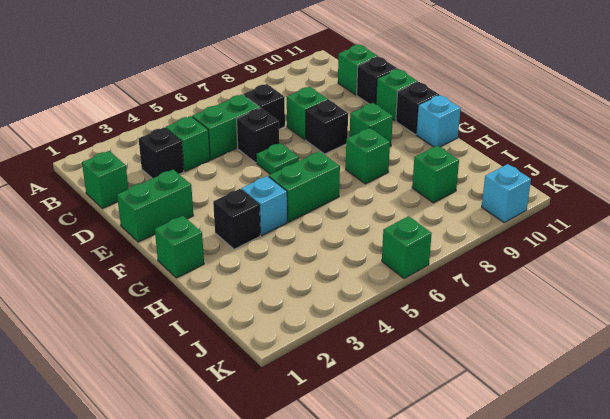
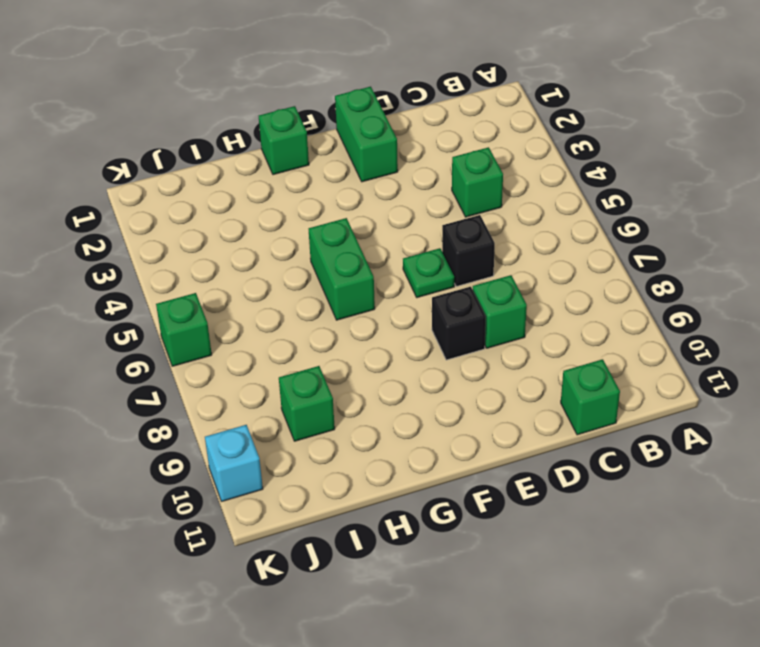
none -> green 1x1 brick [82,151,128,209]
none -> black 1x1 brick [139,127,184,179]
none -> green 1x2 brick [192,95,260,160]

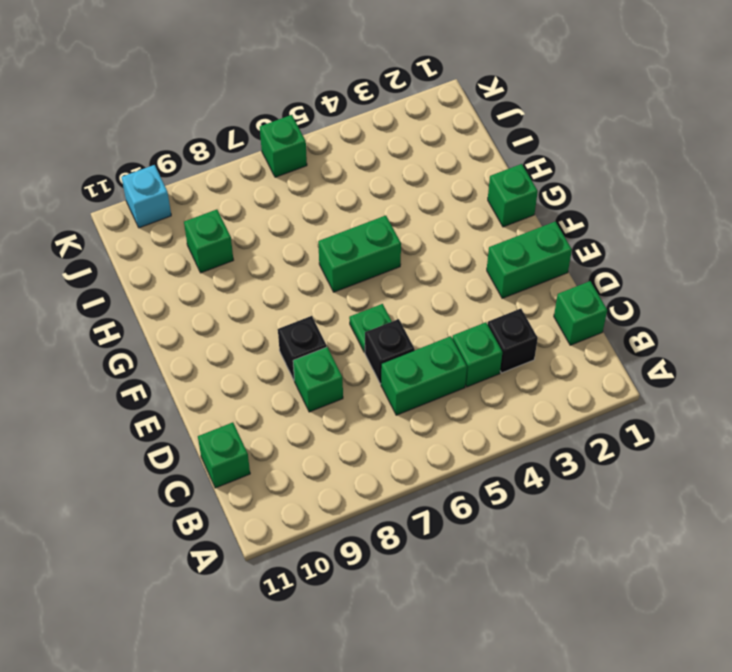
none -> black 1x1 brick [243,84,285,129]
none -> black 1x1 brick [357,57,398,104]
none -> green 1x1 brick [376,69,418,121]

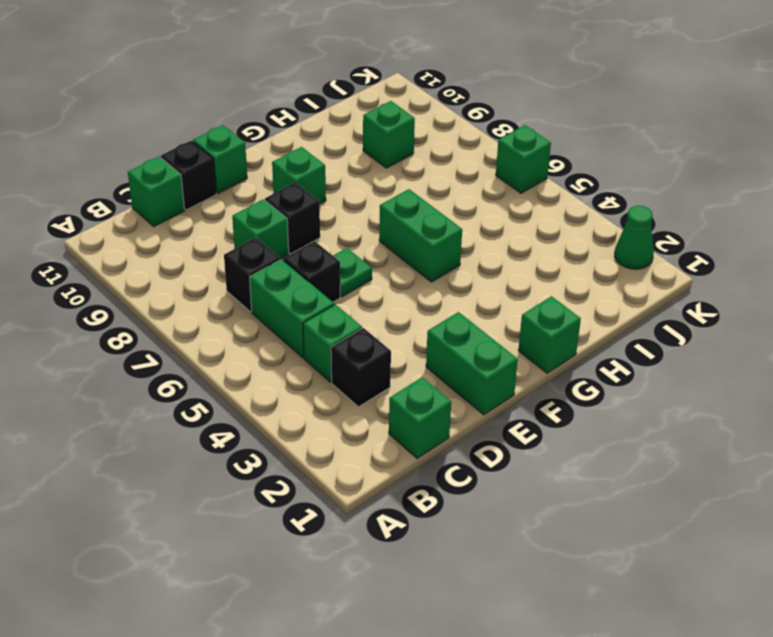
green 1x1 cone [615,206,654,269] -> none
none -> black 1x1 brick [396,82,439,134]
none -> black 1x1 brick [213,189,260,249]
none -> cyan 1x1 brick [241,176,287,235]

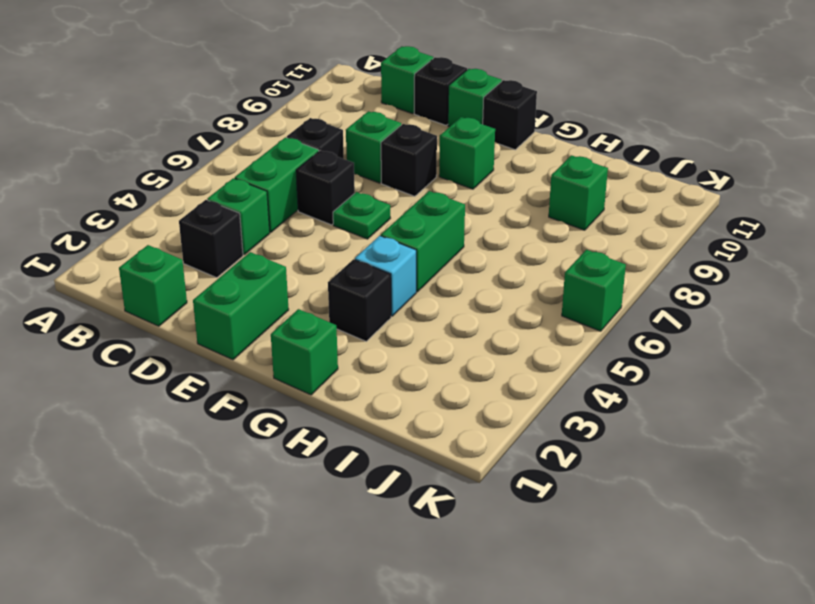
none -> green 1x1 brick [346,128,390,184]
none -> cyan 1x1 brick [416,95,461,147]
none -> cyan 1x1 brick [482,164,531,223]

